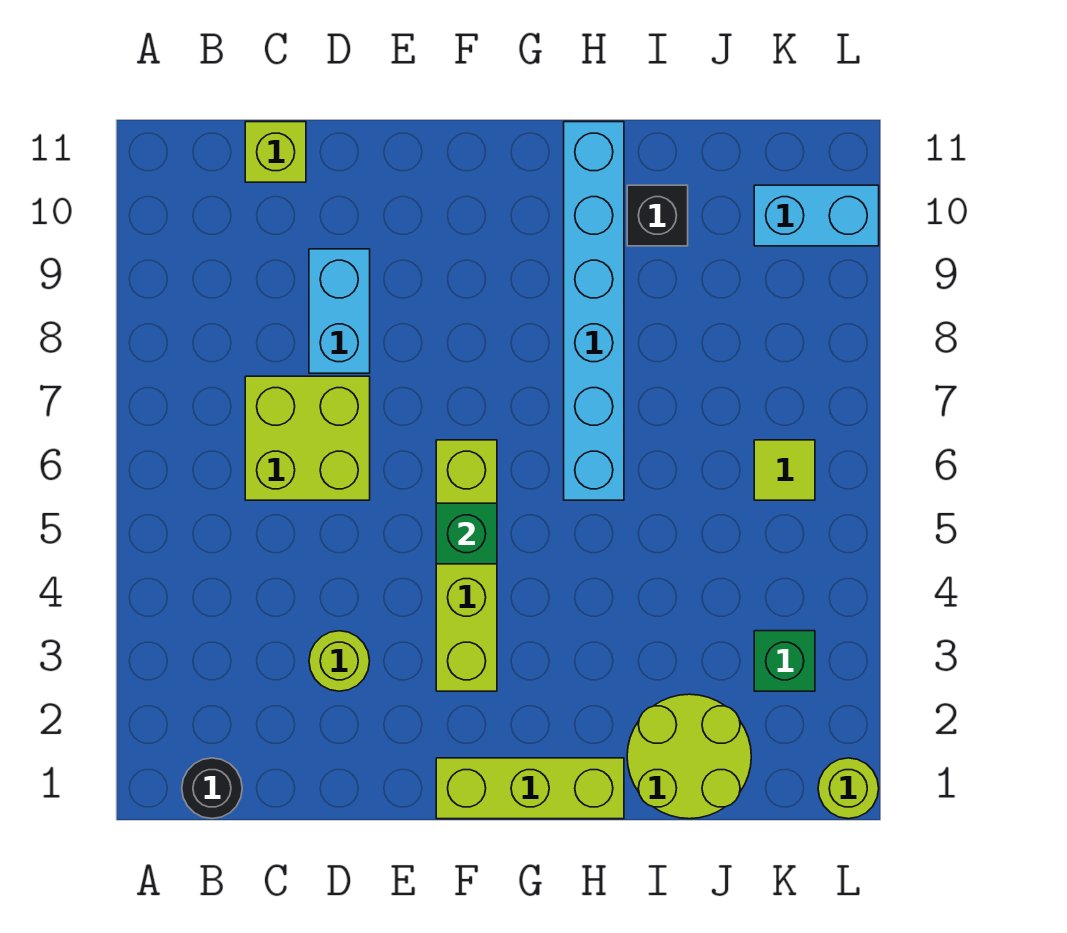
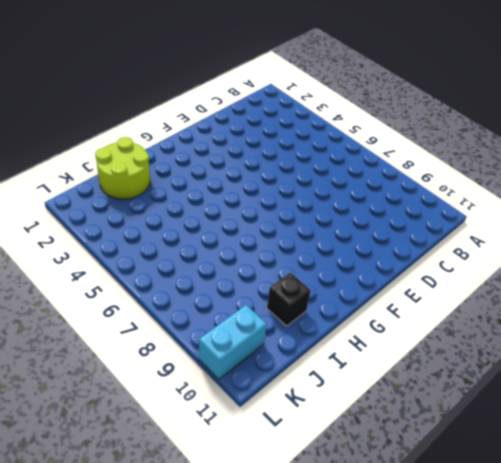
none -> black 1x1 round brick [182,758,242,819]
none -> lime 2x2 brick [245,376,370,500]
none -> lime 1x1 brick [245,122,306,182]

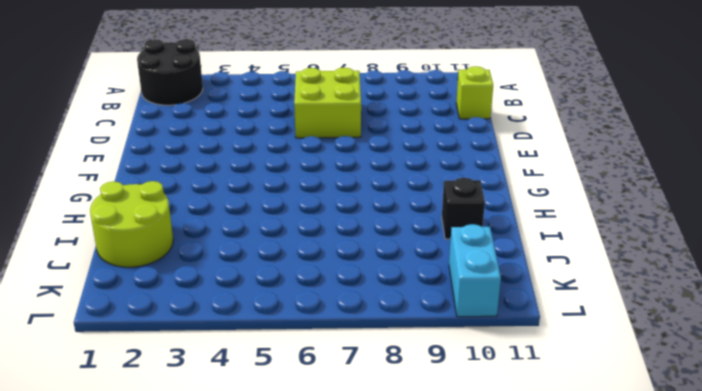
black 2x2 round brick [137,39,203,105] -> black 1x1 round brick [182,758,242,819]
none -> lime 1x1 round brick [309,631,370,691]
none -> cyan 1x2 brick [309,249,370,373]
none -> lime 1x3 brick [436,758,624,819]

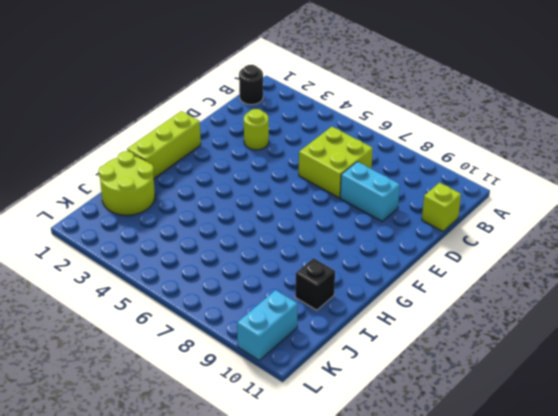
none -> lime 1x4 brick [436,440,497,691]
none -> cyan 1x6 brick [564,122,624,500]
none -> green 1x1 brick [754,631,815,691]

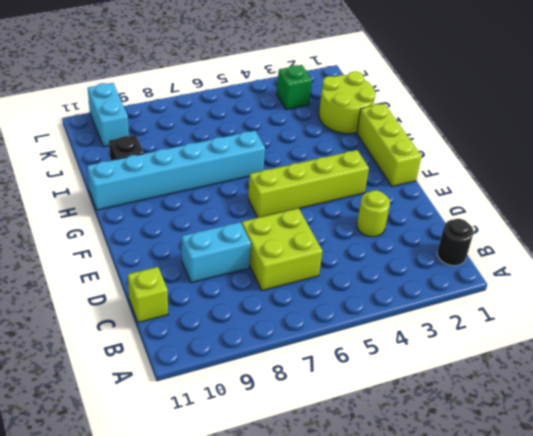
none -> lime 1x1 tile [754,440,815,500]
none -> lime 1x1 round brick [818,758,879,819]
none -> green 1x1 brick [436,503,497,564]

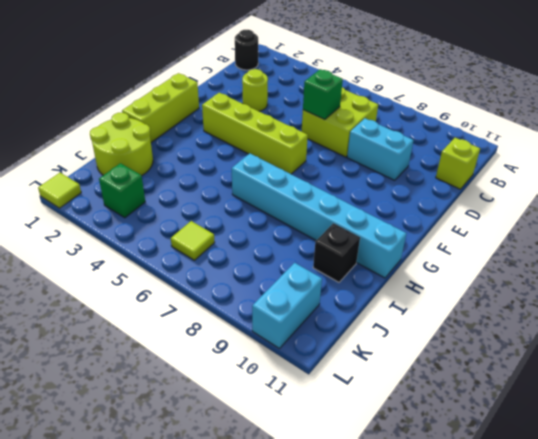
green 1x1 brick [303,69,343,120] -> green 1x1 brick moved to [436,503,497,564]
lime 1x1 tile [38,173,81,208] -> lime 1x1 round brick [818,758,879,819]

